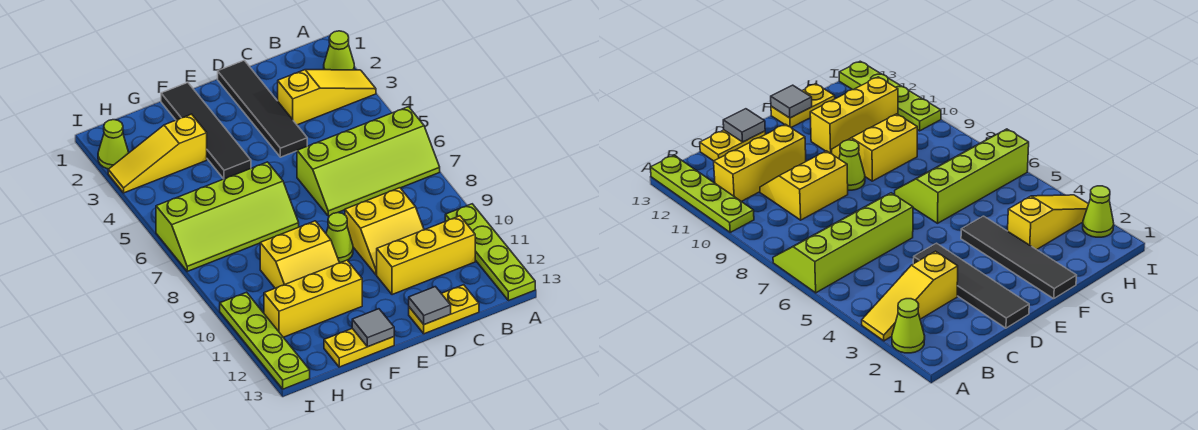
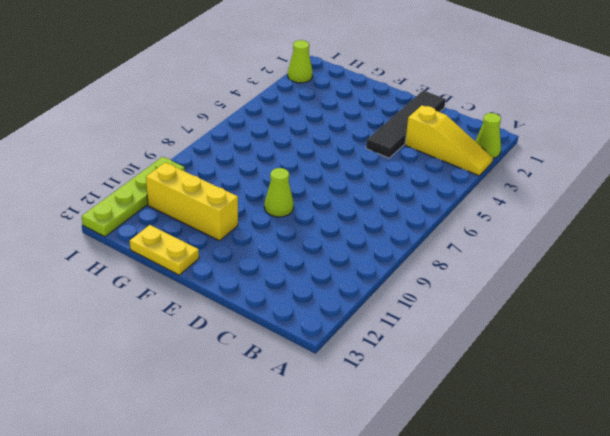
none -> lime 2x4 slope [297,107,440,216]
none -> lime 1x4 plate [445,204,535,301]
none -> yellow 1x3 brick [377,216,475,295]

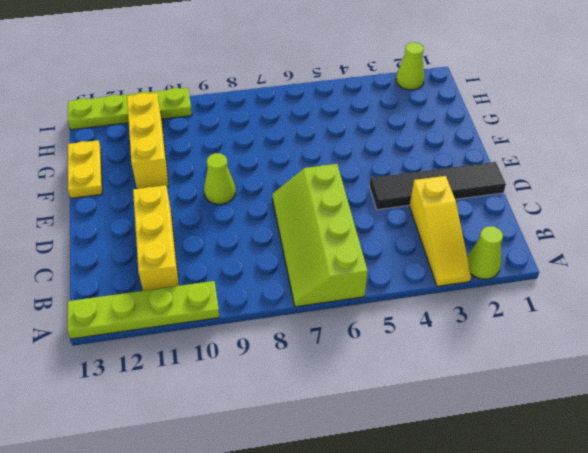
none -> yellow 2x2 slope [345,188,424,275]
none -> yellow 1x2 plate [409,285,479,334]
none -> black 1x4 tile [161,83,251,179]

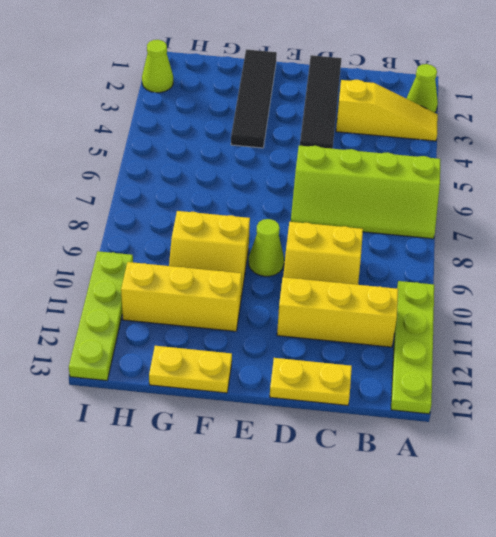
none -> lime 2x4 slope [156,162,299,271]
none -> yellow 1x3 slope [108,114,207,193]
none -> grey 1x1 tile [409,287,451,325]

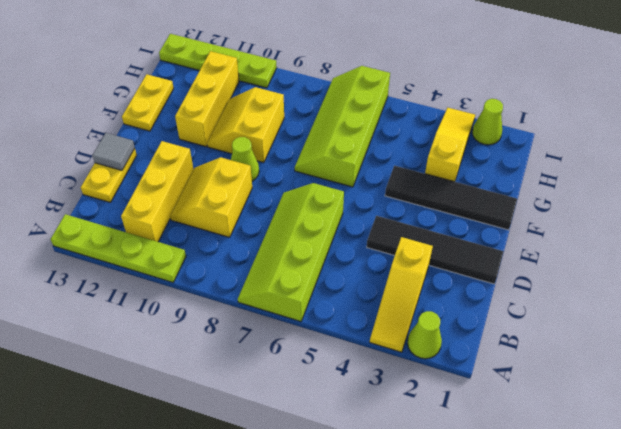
none -> grey 1x1 tile [352,309,394,347]

